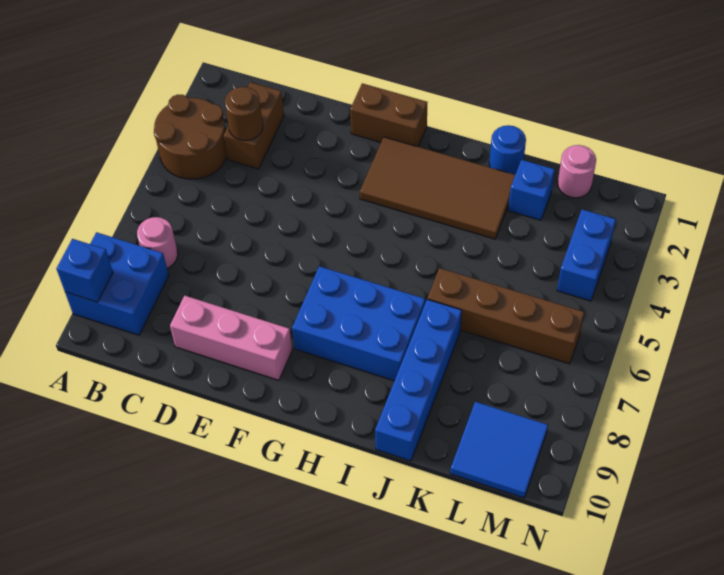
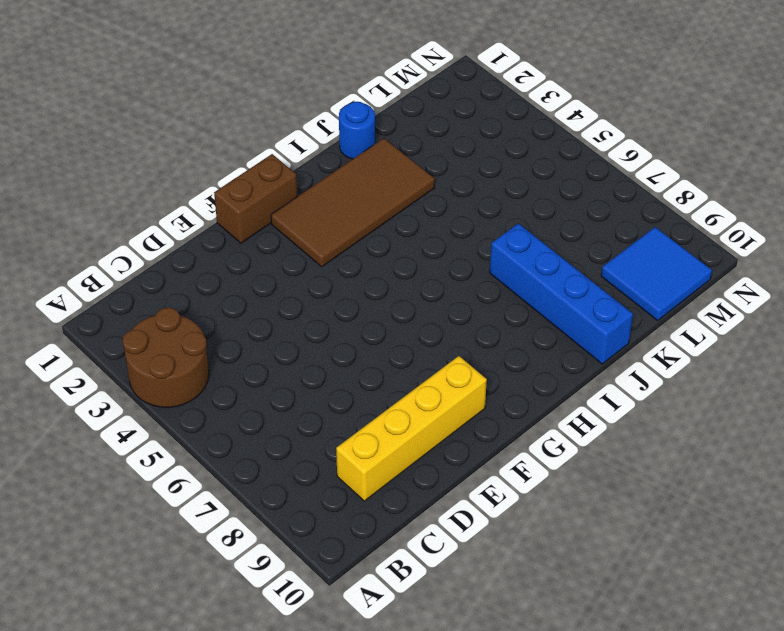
yellow 1x4 brick [336,356,487,501] -> pink 1x3 brick [170,296,292,380]
none -> blue 2x2 brick [65,232,169,335]
none -> pink 1x1 round brick [137,217,178,268]
none -> brown 1x2 brick [224,82,284,169]

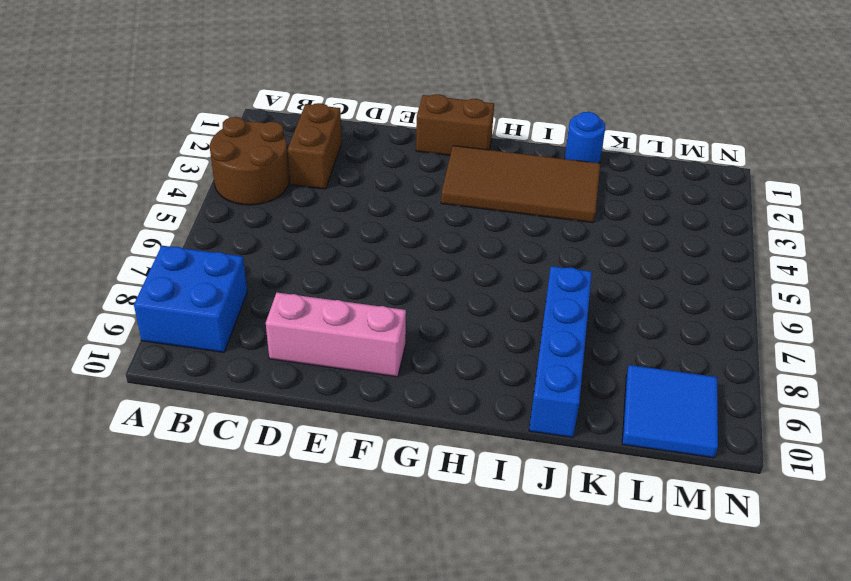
none -> pink 1x1 round brick [137,217,178,268]
none -> blue 2x3 brick [292,266,425,381]
none -> brown 1x4 brick [428,268,584,364]

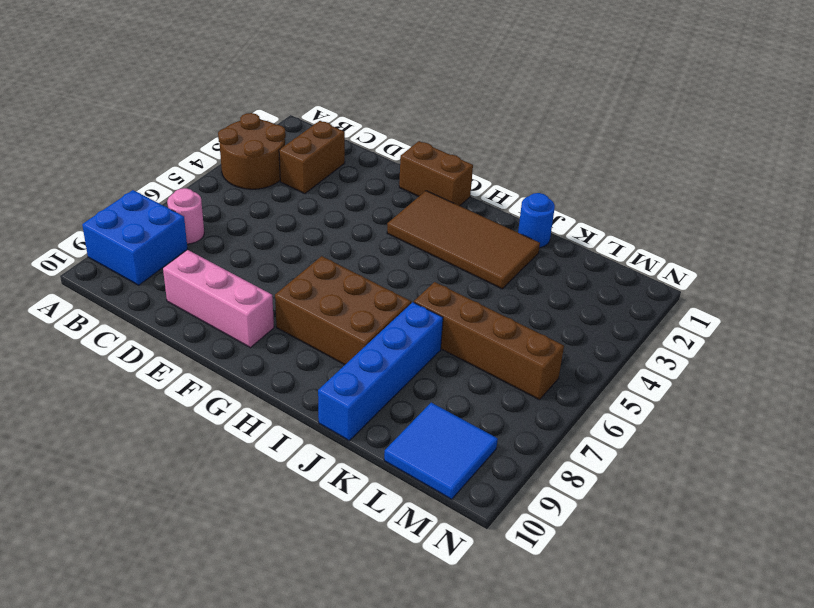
brown 2x3 brick [275,256,411,365] -> blue 2x3 brick [292,266,425,381]
none -> blue 1x1 brick [508,160,555,220]
none -> pink 1x1 round brick [558,145,596,198]
none -> blue 1x2 brick [557,209,616,301]

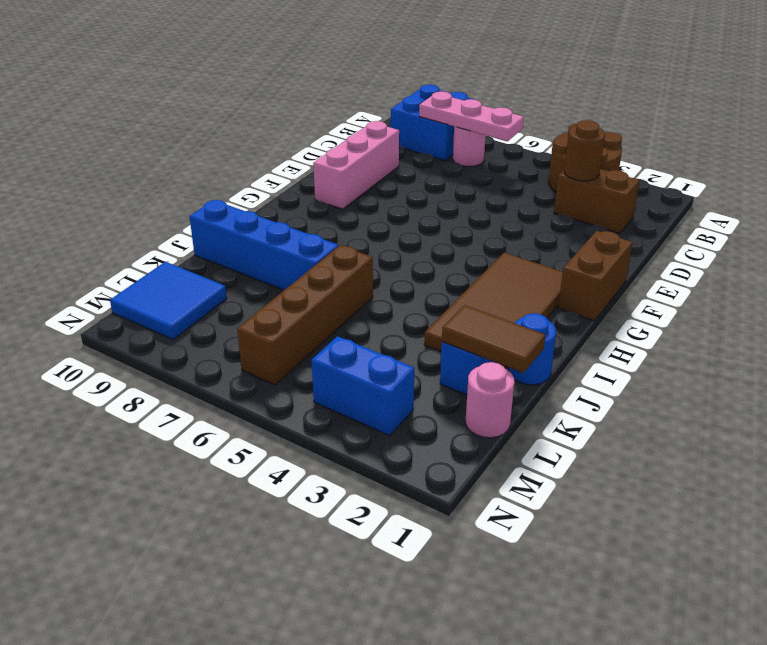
pink 1x3 plate [419,92,524,141] -> none
brown 1x2 tile [442,305,545,373] -> none
none -> blue 2x3 brick [292,266,425,381]
none -> blue 1x1 brick [57,239,113,302]

